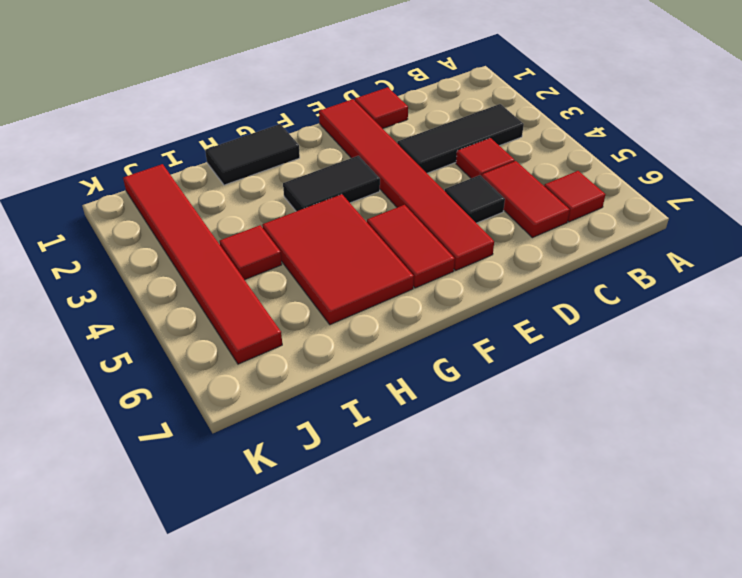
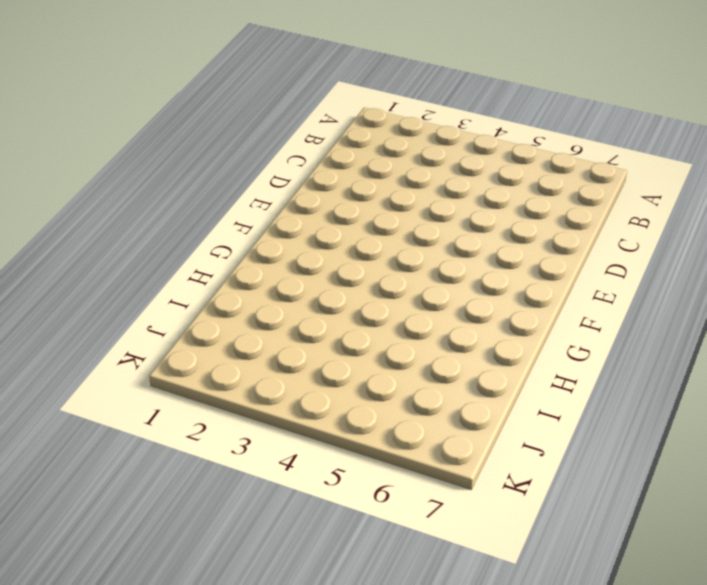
none -> black 1x3 tile [397,104,524,173]
none -> red 1x1 tile [544,171,605,222]
none -> red 1x1 tile [456,138,515,178]

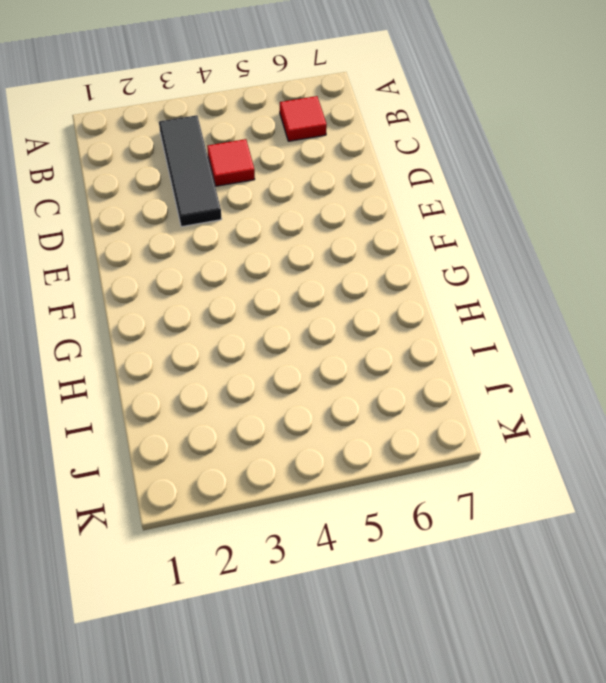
none -> red 1x2 tile [482,161,570,238]
none -> red 1x1 tile [355,87,408,129]
none -> black 1x1 tile [445,175,505,223]

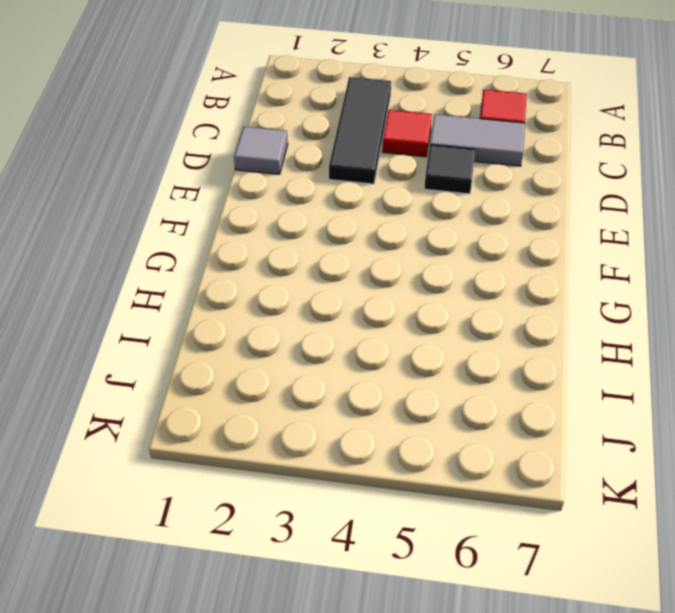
grey 1x2 tile [430,114,525,166] -> red 1x2 tile [482,161,570,238]
grey 1x1 tile [234,126,288,174] -> red 1x1 tile [355,87,408,129]
none -> red 1x6 tile [319,99,494,270]
none -> black 1x2 tile [283,156,380,211]
none -> red 1x2 tile [367,205,455,288]

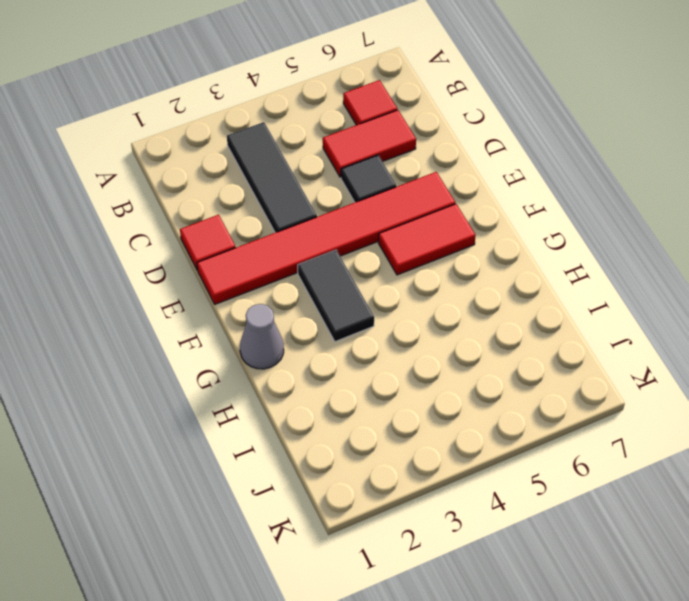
grey 1x1 cone [240,304,284,369] -> black 1x2 tile [205,124,300,185]
none -> red 1x1 tile [456,138,515,178]
none -> red 2x3 tile [262,194,414,325]
none -> red 1x1 tile [220,225,282,280]

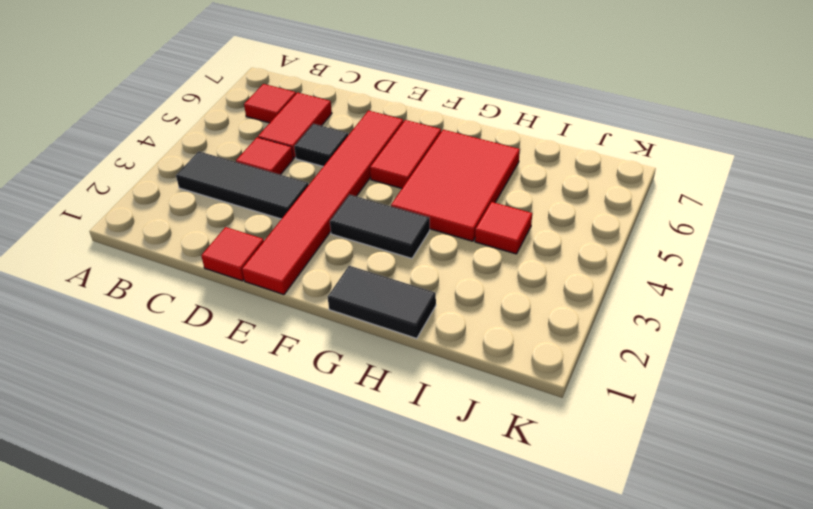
none -> red 1x6 tile [123,164,282,364]

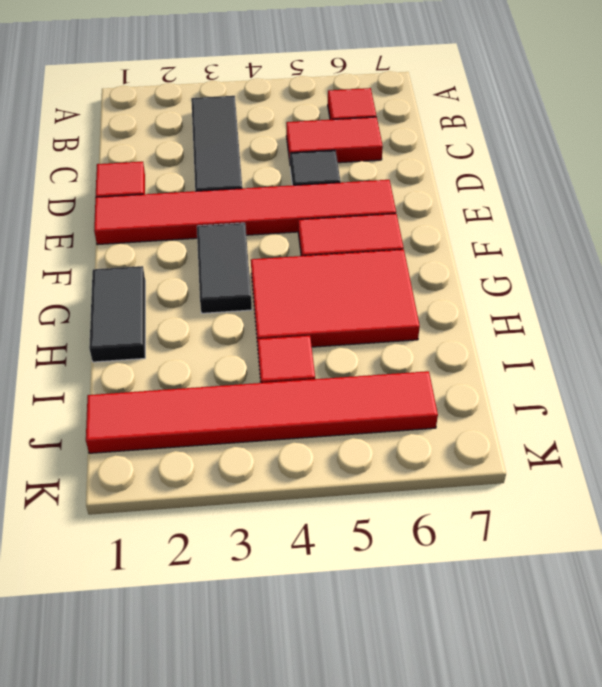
none -> red 1x1 tile [456,138,515,178]

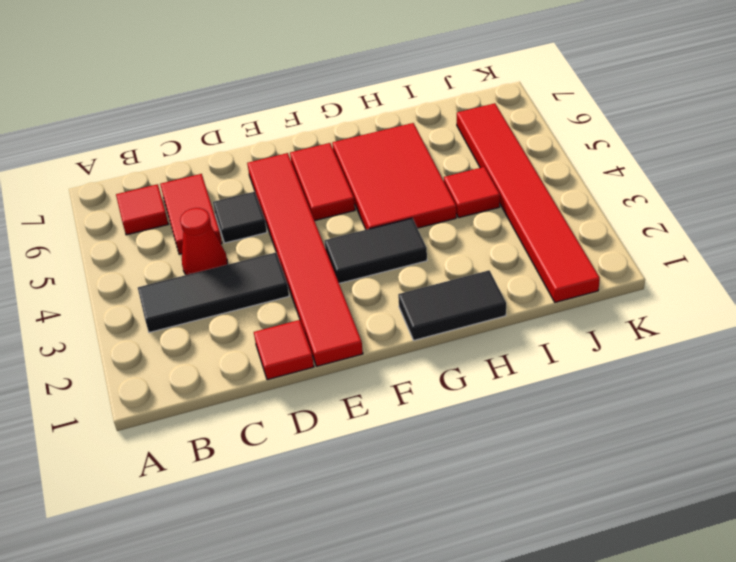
red 1x1 cone [180,208,228,275] -> red 1x1 tile [456,138,515,178]

